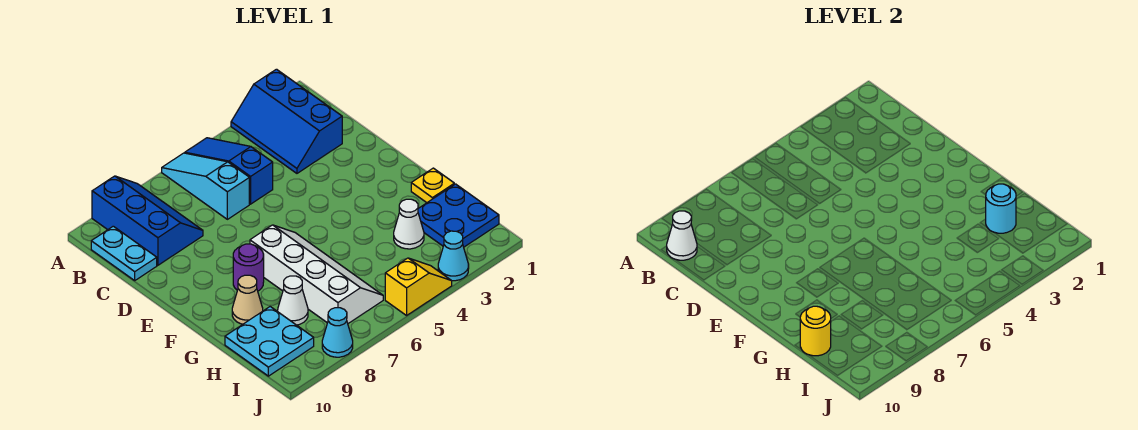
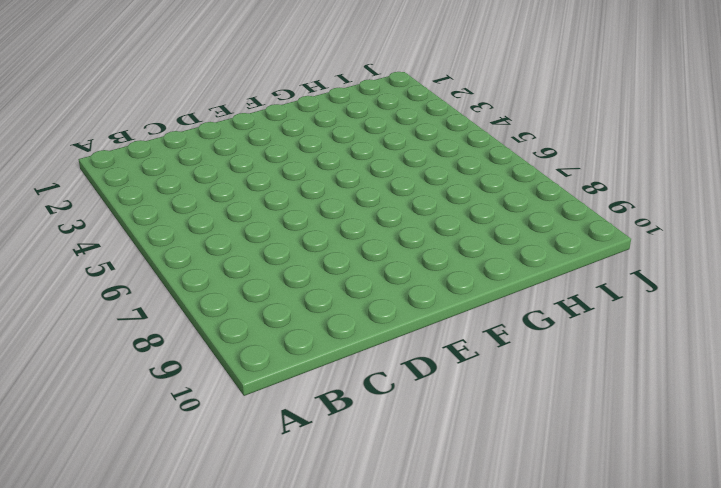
none -> blue 2x3 slope [231,69,342,173]
none -> blue 1x3 slope [185,138,273,204]
none -> cyan 1x3 slope [162,153,249,219]

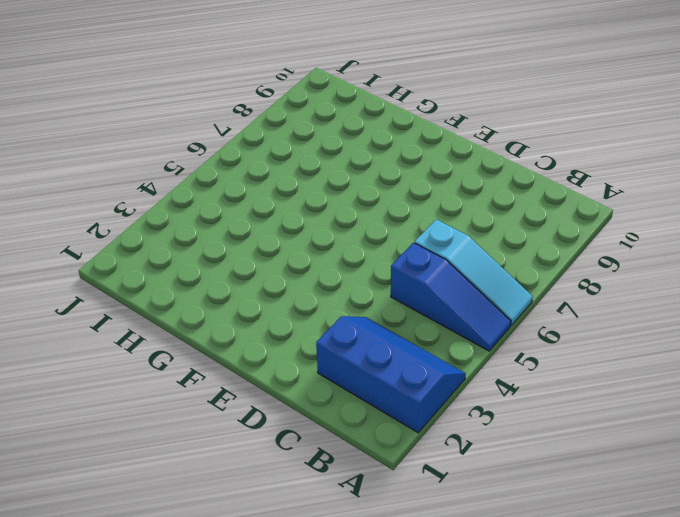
none -> blue 2x3 slope [92,176,203,265]
none -> cyan 1x2 plate [91,226,157,280]
none -> white 2x4 slope [250,225,383,323]

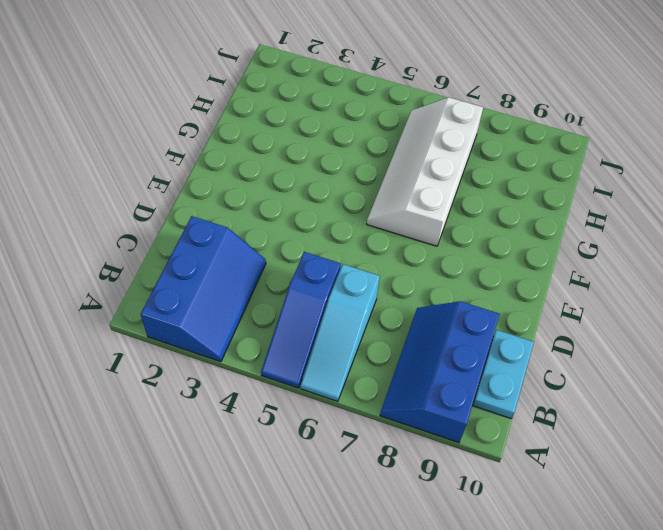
none -> purple 1x1 round brick [233,244,264,291]
none -> yellow 1x1 plate [411,168,454,203]
none -> tan 1x1 cone [232,275,263,324]

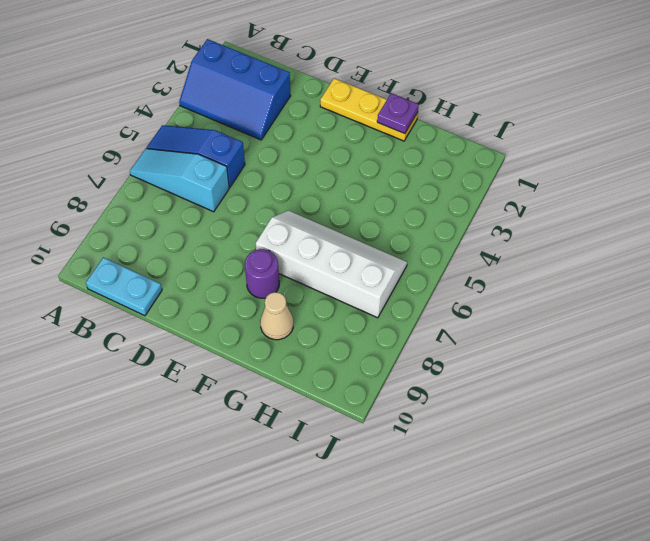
yellow 1x3 plate [320,78,418,141] -> yellow 1x1 plate [411,168,454,203]
purple 1x1 plate [377,93,419,134] -> none
none -> blue 2x3 slope [92,176,203,265]
none -> blue 2x2 plate [418,184,499,247]
none -> white 1x1 cone [394,199,424,249]

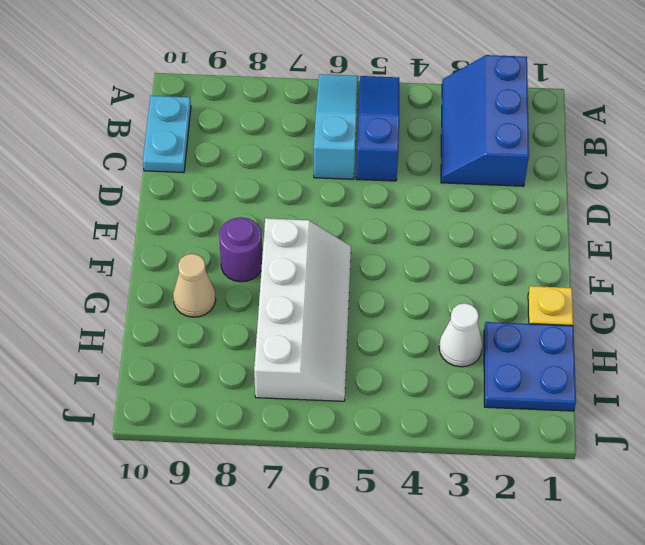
none -> blue 2x3 slope [92,176,203,265]
none -> white 1x1 cone [278,276,308,325]
none -> cyan 2x2 plate [225,307,314,376]

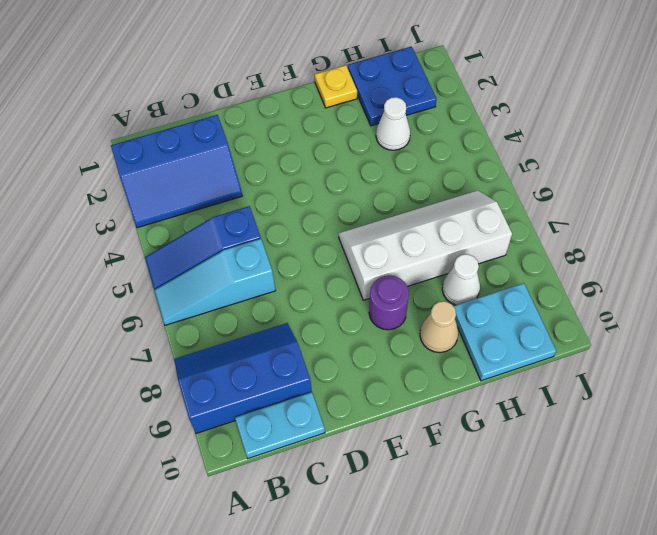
none -> cyan 1x1 cone [438,231,469,281]
none -> yellow 1x2 slope [385,258,452,315]
none -> cyan 1x1 cone [322,308,353,357]

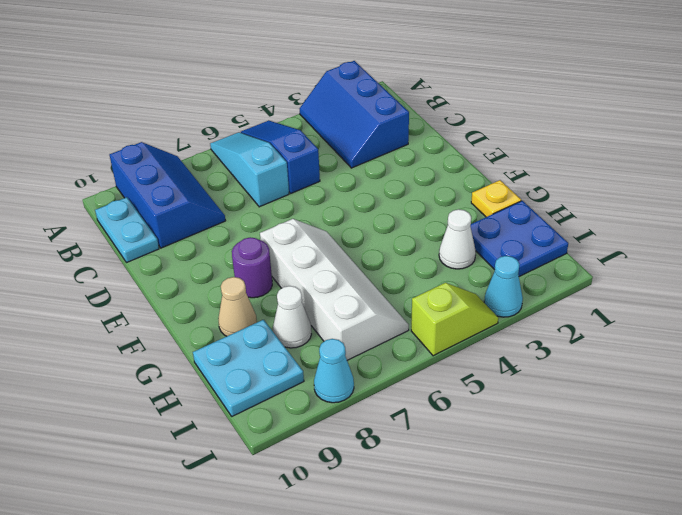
lime 1x2 slope [411,283,498,356] -> yellow 1x2 slope [385,258,452,315]
none -> white 1x1 cone [667,211,697,260]
none -> cyan 1x1 round brick [986,184,1016,233]
none -> yellow 1x1 round brick [800,306,831,356]

